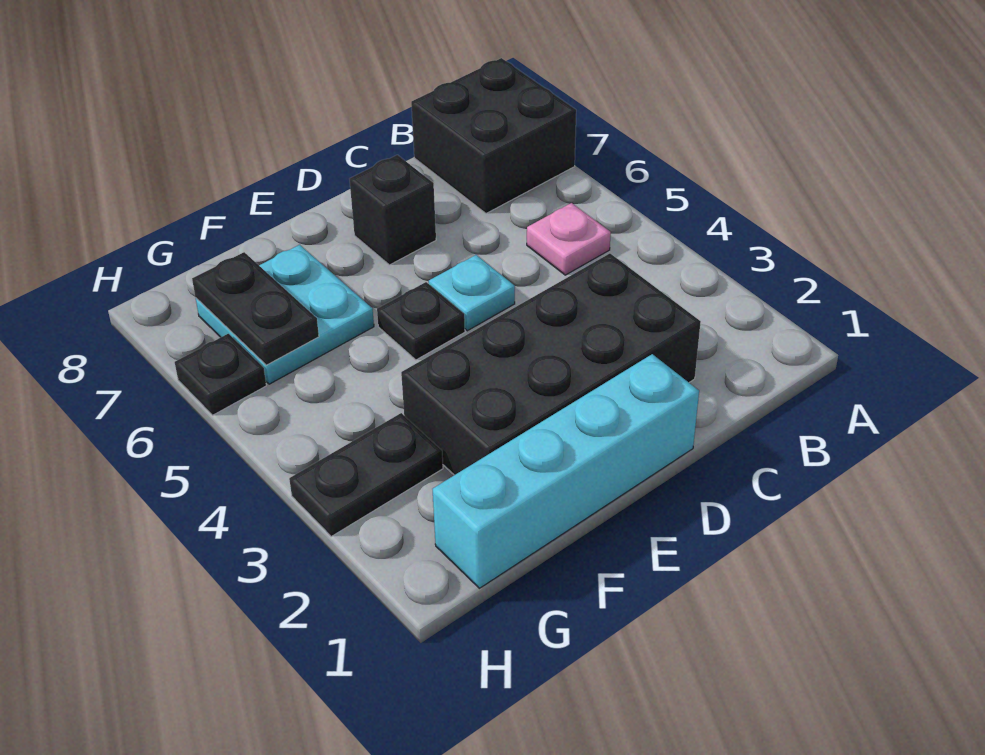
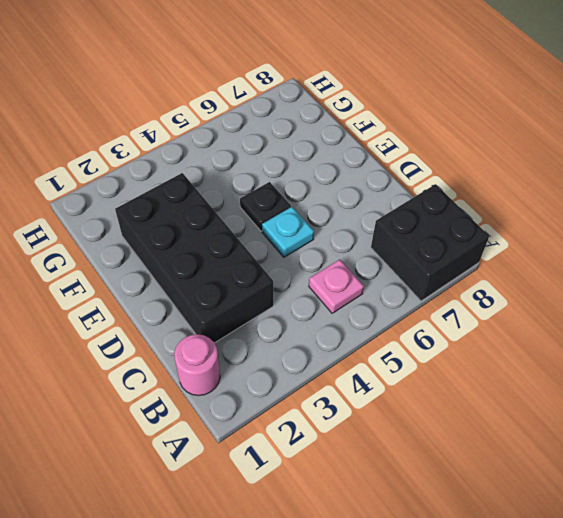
pink 1x1 round brick [174,334,220,396] -> none
none -> cyan 1x4 brick [433,354,699,588]
none -> black 1x1 brick [350,155,436,265]

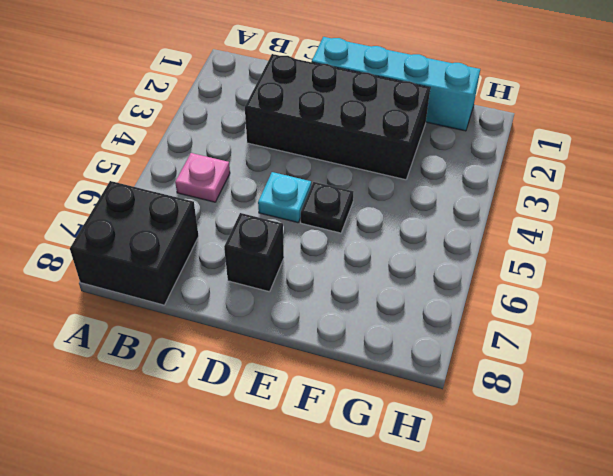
none -> cyan 2x2 plate [196,245,374,384]
none -> black 1x2 plate [289,413,443,536]

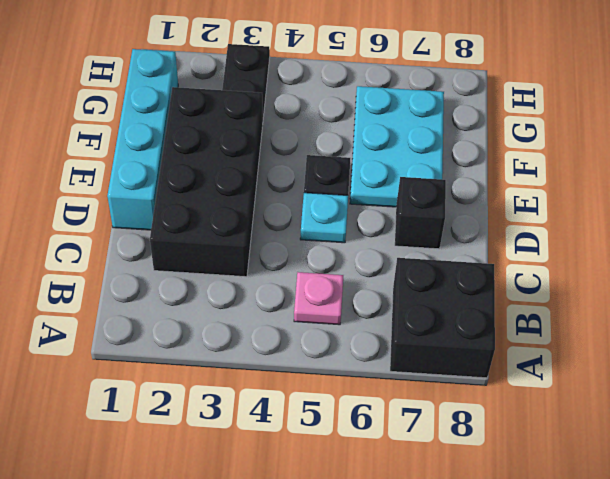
cyan 2x3 plate [350,86,444,207] -> cyan 2x2 plate [196,245,374,384]
none -> black 1x1 plate [175,334,266,415]
none -> black 1x2 plate [192,252,319,365]

